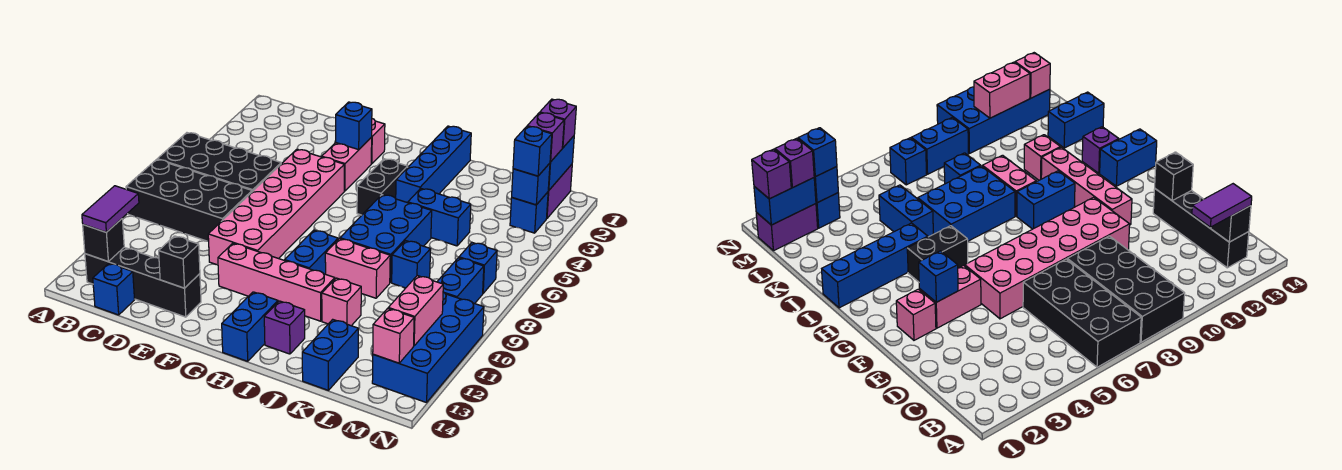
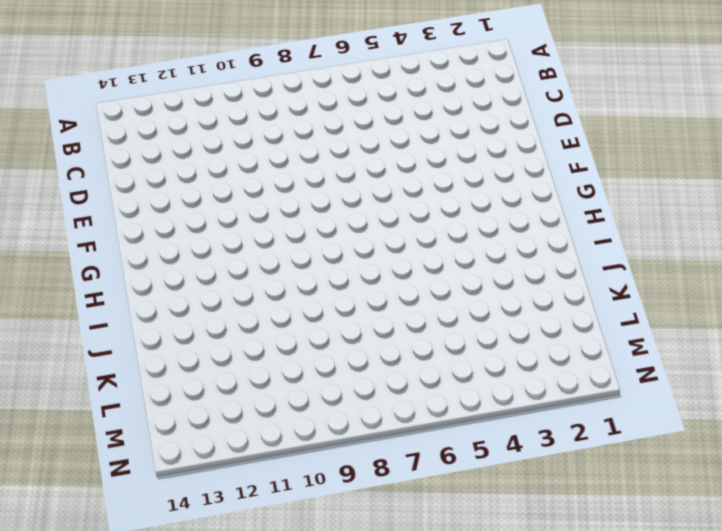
none -> black 2x4 brick [157,133,281,192]
none -> black 2x4 brick [126,159,252,242]
none -> black 1x4 brick [85,247,201,317]
none -> blue 1x1 brick [93,263,135,315]

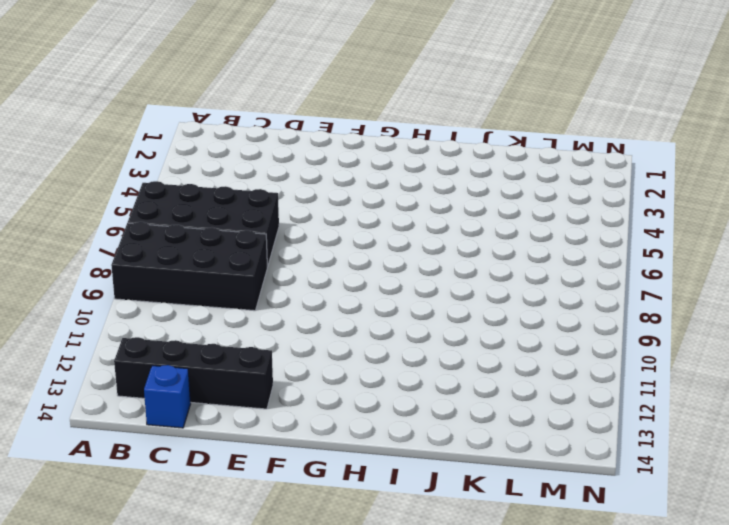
none -> pink 2x6 brick [208,149,344,265]
none -> pink 1x1 brick [371,119,385,164]
none -> pink 1x2 brick [322,138,372,191]
none -> pink 1x4 brick [218,243,335,321]

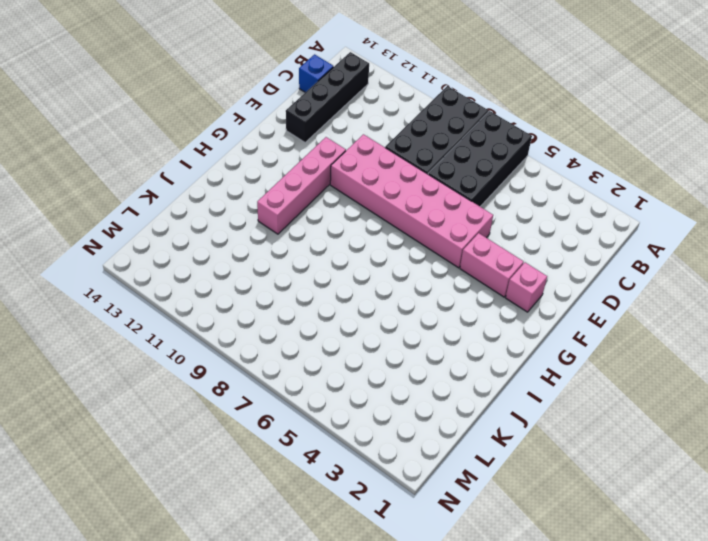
none -> black 1x2 brick [357,159,408,215]
none -> blue 1x2 brick [285,230,338,274]
none -> blue 1x2 brick [222,292,278,361]
none -> blue 1x4 brick [396,126,471,203]

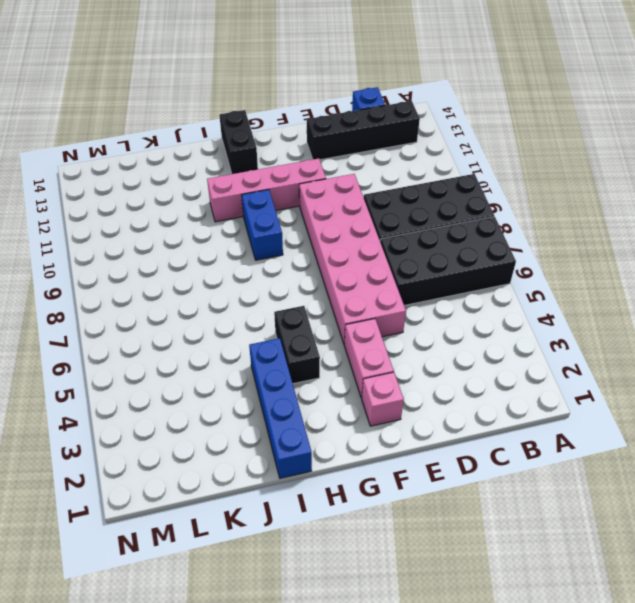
black 1x2 brick [219,110,258,174] -> blue 1x2 brick [222,292,278,361]
none -> blue 2x3 brick [340,195,432,282]
none -> pink 1x2 brick [325,239,390,298]
none -> purple 1x1 brick [264,301,305,354]
none -> blue 1x2 brick [408,189,471,246]

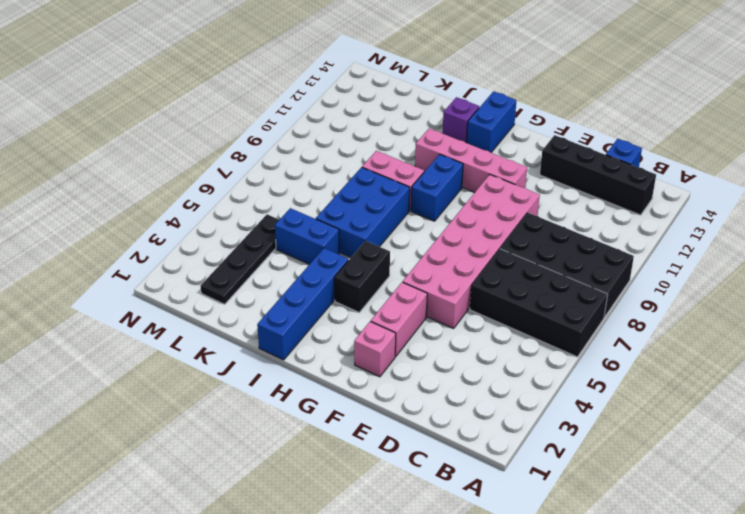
black 1x4 plate [201,214,279,304] -> none
none -> pink 1x1 brick [322,278,361,326]
none -> blue 1x1 brick [392,241,431,288]
none -> blue 1x2 brick [302,319,358,390]
none -> purple 1x2 brick [547,164,572,218]

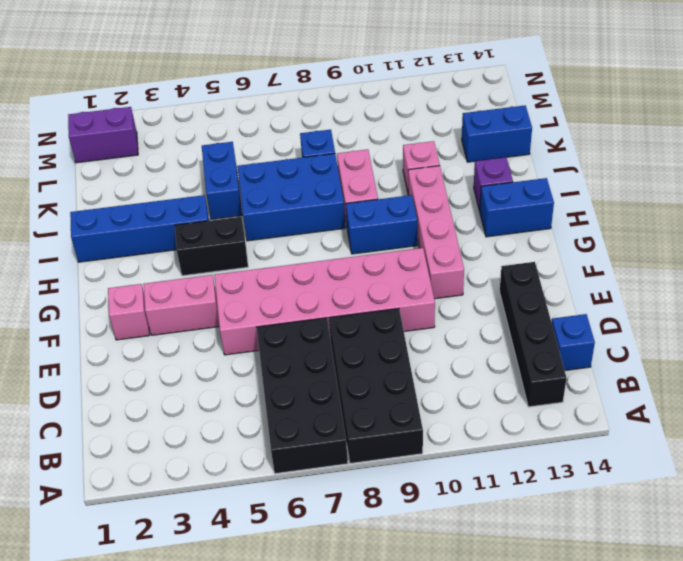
none -> blue 1x1 brick [510,192,548,233]
none -> blue 1x1 brick [459,243,497,293]
none -> blue 1x2 brick [437,258,484,304]
none -> blue 2x4 brick [372,292,484,403]

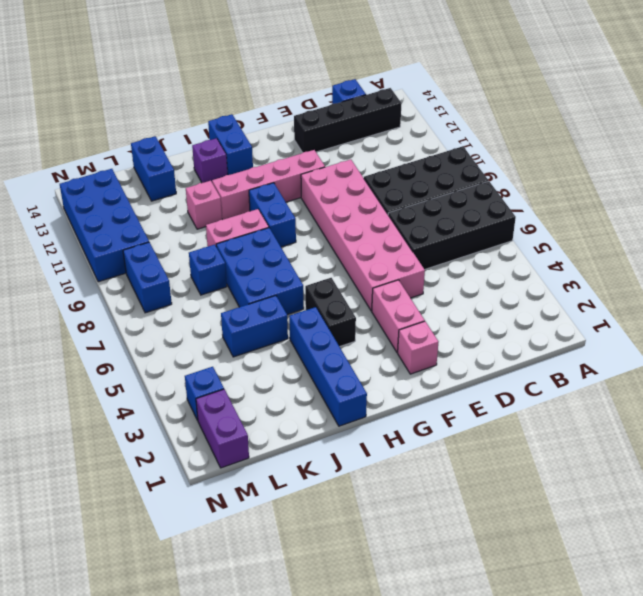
none -> blue 1x1 brick [459,243,497,293]
none -> black 1x1 brick [83,219,124,261]
none -> black 1x1 brick [159,236,200,288]
none -> blue 1x1 brick [336,102,372,150]

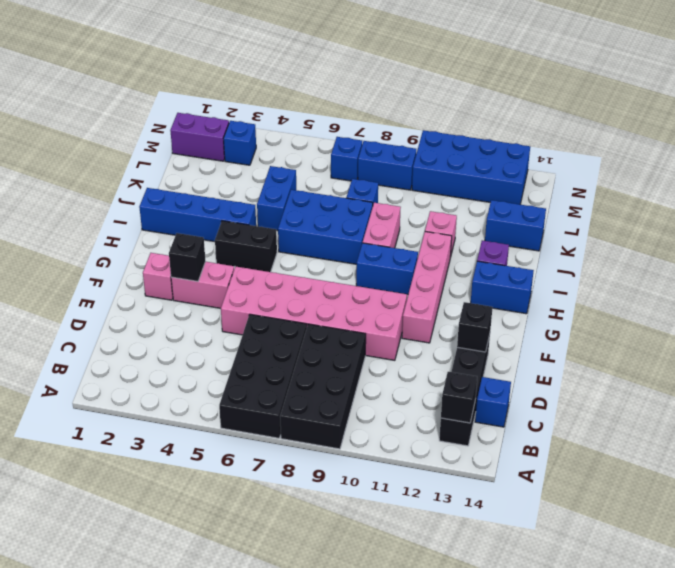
black 1x1 brick [169,233,206,281] -> blue 1x1 brick [336,102,372,150]
none -> blue 1x2 brick [548,136,574,191]
none -> blue 1x1 brick [512,163,550,205]
none -> pink 1x2 brick [388,276,443,346]
none -> pink 1x1 brick [373,308,414,363]

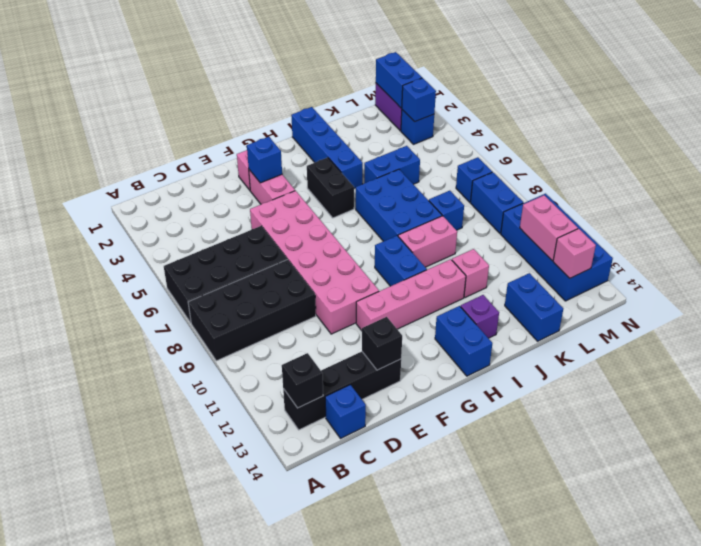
none -> purple 1x2 tile [82,186,139,232]
none -> purple 1x1 brick [540,99,576,148]
none -> purple 1x1 brick [527,113,564,162]
none -> blue 1x1 brick [513,127,552,176]

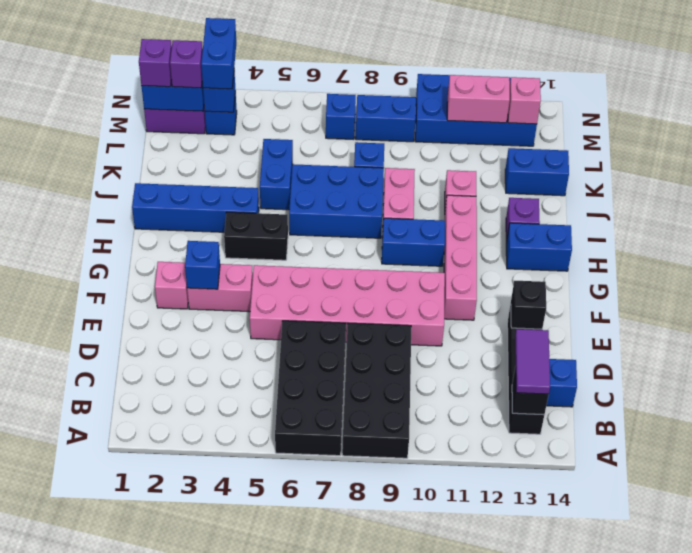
purple 1x2 tile [515,329,550,394] -> purple 1x2 tile turned to [82,186,139,232]
blue 1x2 brick [201,18,236,89] -> blue 1x1 brick [513,127,552,176]

